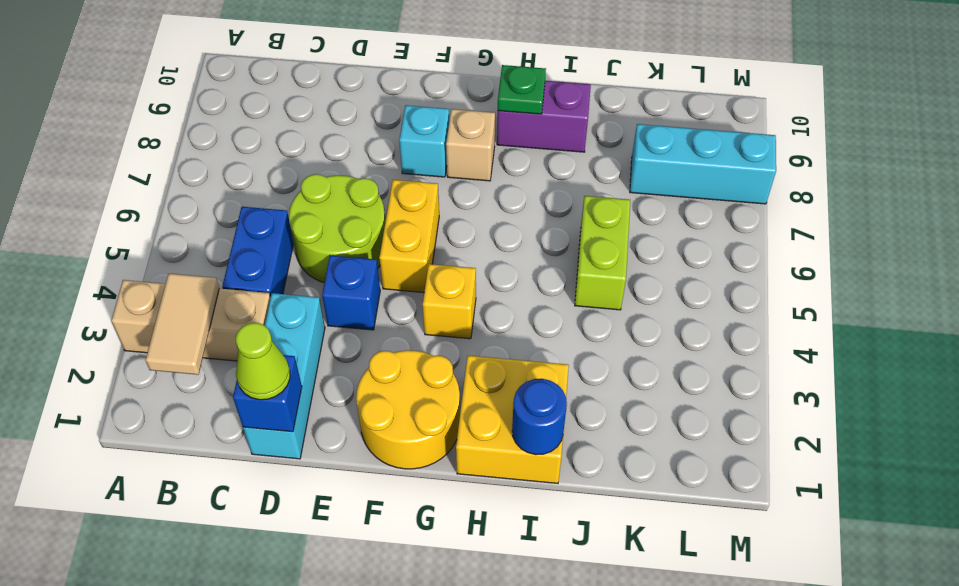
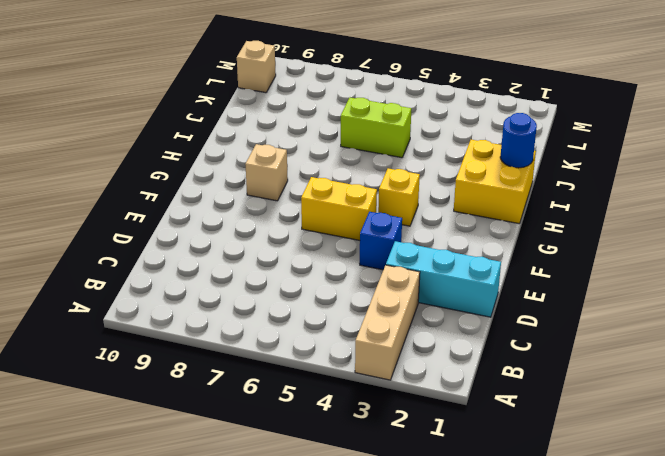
tan 1x1 brick [237,41,276,93] -> none
none -> blue 1x2 brick [222,207,294,298]
none -> lime 2x2 round brick [289,174,385,283]
none -> yellow 2x2 round brick [356,350,460,469]

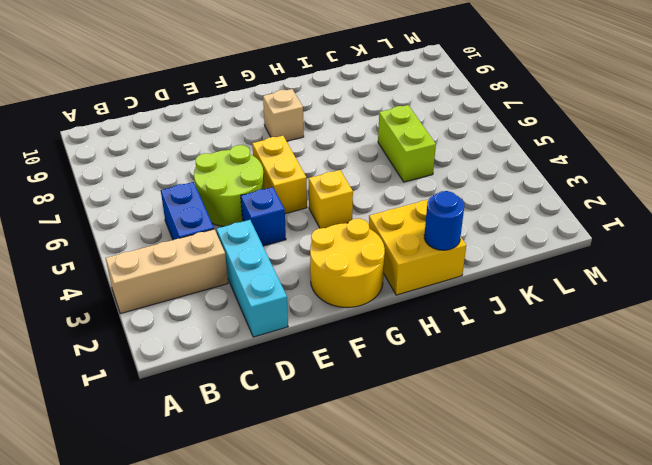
none -> cyan 1x1 brick [399,105,449,177]
none -> purple 1x2 brick [497,81,591,152]
none -> cyan 1x3 brick [630,124,776,204]

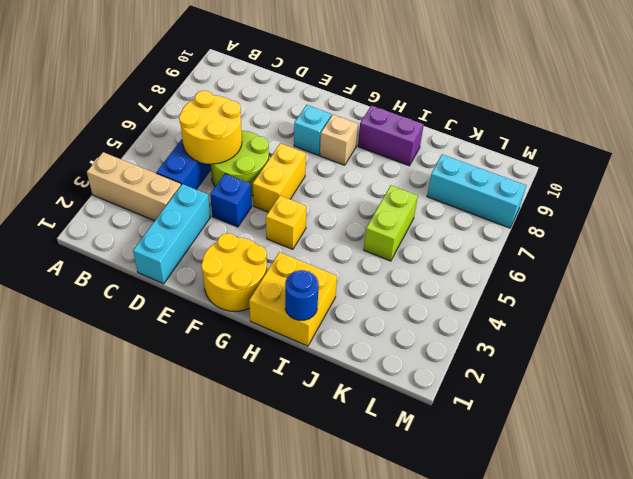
yellow 2x2 round brick [179,91,242,164] -> none
none -> tan 1x2 tile [146,274,219,375]
none -> blue 1x1 brick [233,355,302,432]
none -> green 1x1 plate [498,65,546,114]

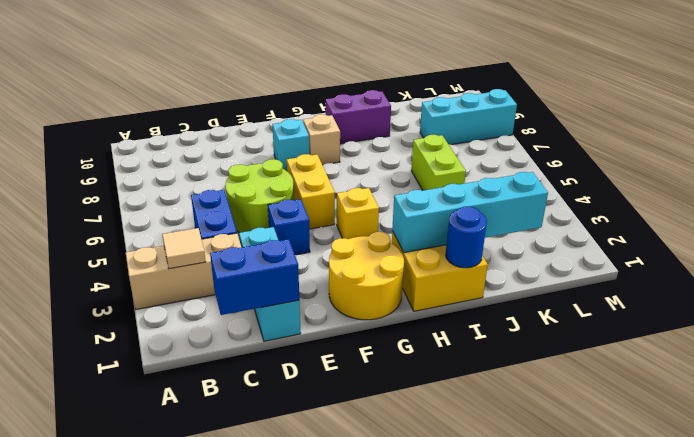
tan 1x1 tile [162,228,206,269] -> tan 1x2 tile [146,274,219,375]
blue 1x2 brick [210,239,299,315] -> blue 1x1 brick [233,355,302,432]
cyan 1x4 brick [392,172,548,253] -> none
none -> green 1x1 plate [498,65,546,114]
none -> lime 1x1 cone [236,323,290,400]

